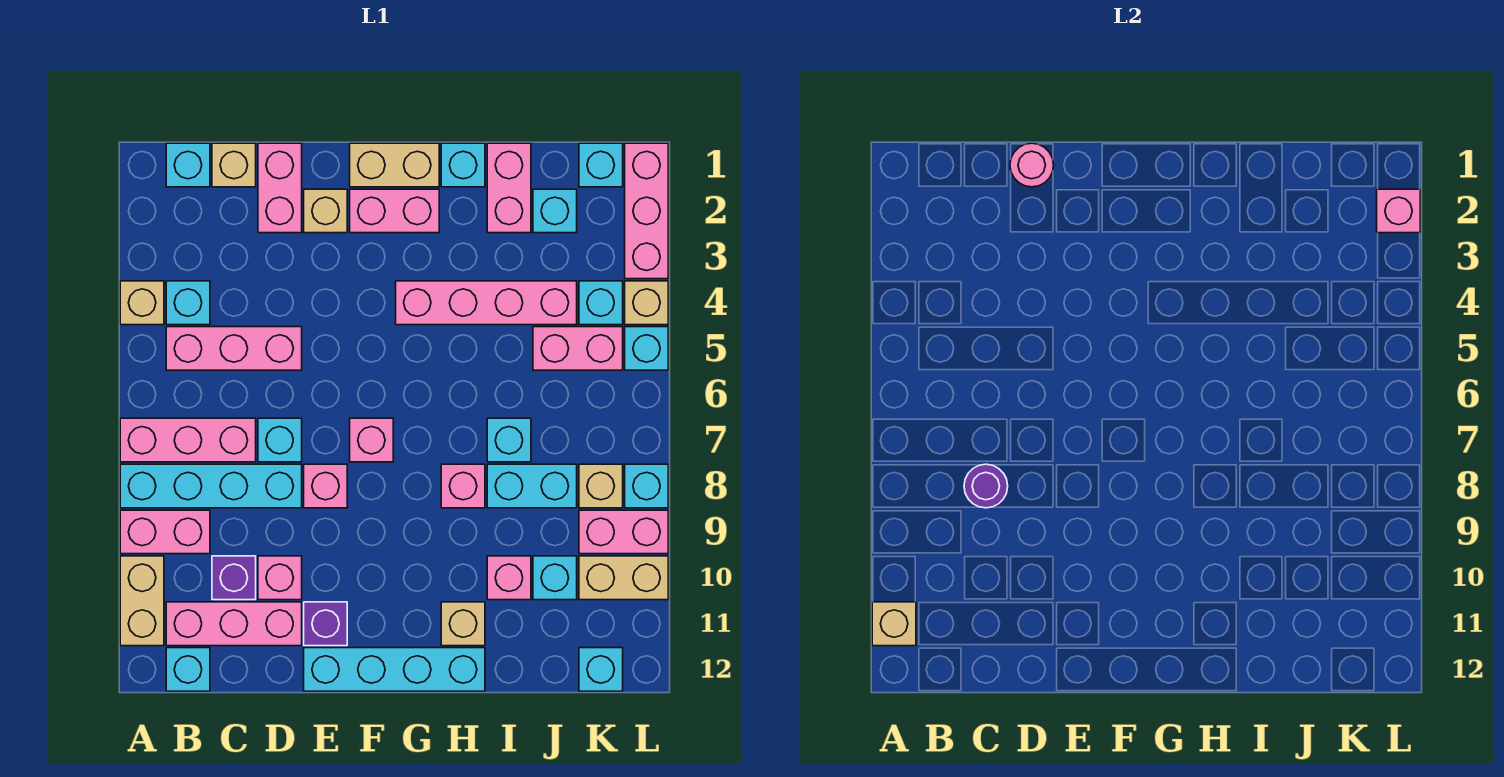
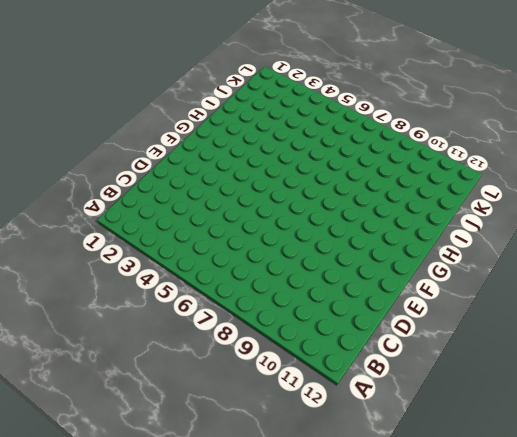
none -> tan 1x1 brick [120,281,164,325]
none -> pink 1x3 brick [120,418,256,462]
none -> cyan 1x4 brick [120,464,302,508]
none -> pink 1x2 brick [120,510,210,554]

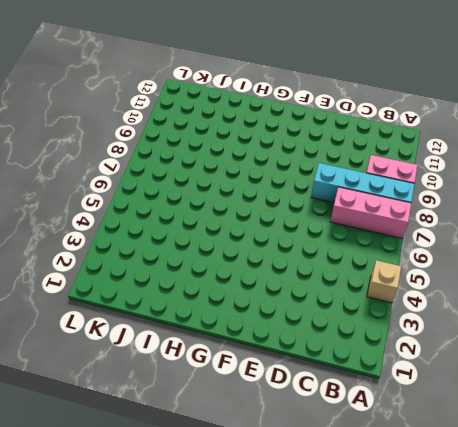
none -> tan 1x2 brick [120,556,164,646]
none -> cyan 1x1 brick [166,143,210,187]
none -> cyan 1x1 brick [166,281,210,325]
none -> pink 1x3 brick [166,327,302,370]

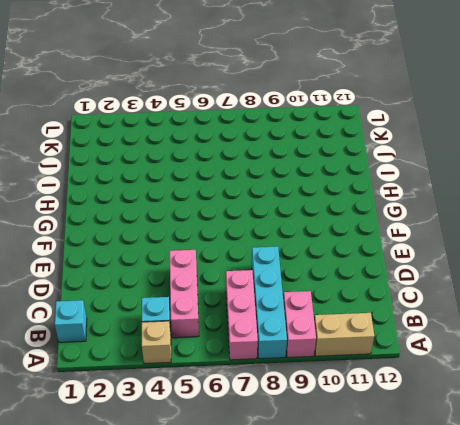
none -> pink 1x3 brick [166,602,302,646]
none -> cyan 1x1 brick [166,648,210,691]
none -> tan 1x1 brick [212,143,256,187]
none -> purple 1x1 brick [212,556,256,600]

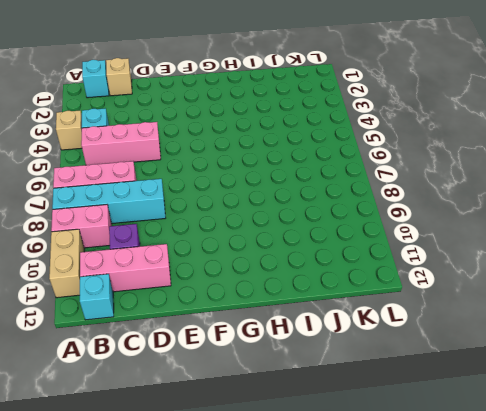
none -> pink 1x2 brick [258,143,302,233]
none -> cyan 1x1 brick [258,418,302,462]
none -> pink 1x1 brick [258,556,302,600]
none -> tan 1x1 brick [304,189,347,233]

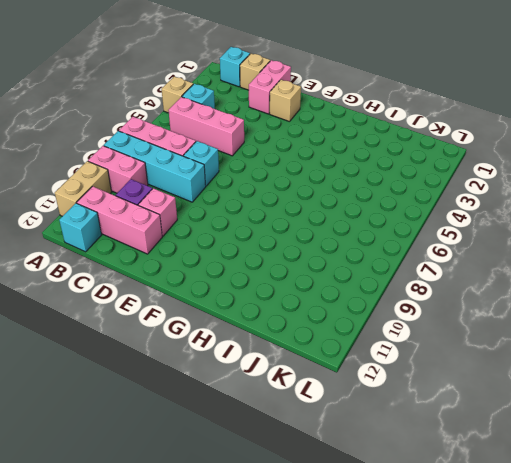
none -> pink 1x1 brick [304,464,347,508]
none -> purple 1x1 brick [304,602,347,646]
none -> cyan 1x4 brick [304,648,485,691]
none -> tan 1x2 brick [350,143,439,187]

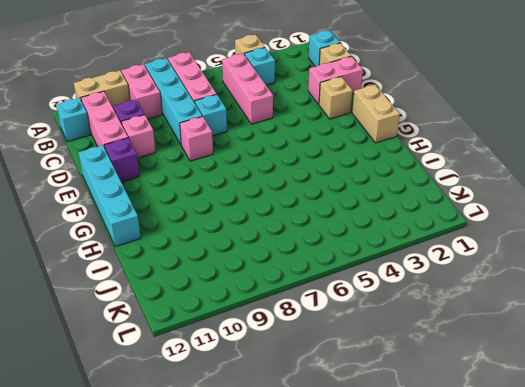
none -> pink 1x2 brick [350,189,439,233]
none -> pink 1x1 brick [350,418,393,462]
none -> pink 1x4 brick [396,281,577,325]
none -> cyan 1x1 brick [441,143,485,187]

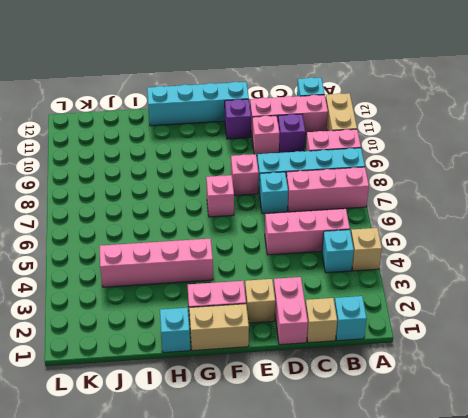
none -> pink 1x1 brick [441,464,485,508]
none -> tan 1x1 brick [441,602,485,646]
none -> pink 1x2 brick [487,143,531,233]
none -> cyan 1x1 brick [487,418,531,462]

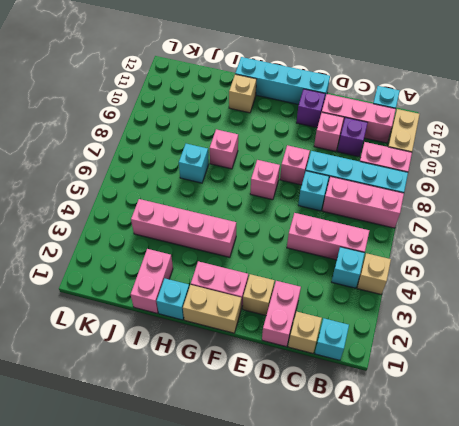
none -> cyan 1x2 brick [487,464,577,508]
none -> pink 1x1 brick [487,556,531,600]
none -> cyan 1x1 brick [533,189,577,233]
none -> pink 1x2 brick [533,327,623,370]

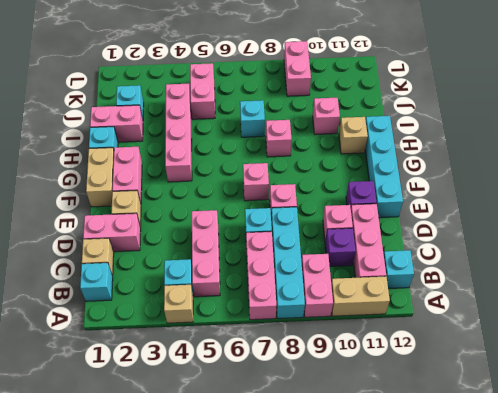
none -> cyan 1x2 brick [487,464,577,508]
none -> cyan 1x1 brick [533,556,577,600]
none -> cyan 1x1 brick [579,143,623,187]
none -> cyan 1x1 brick [579,281,623,325]

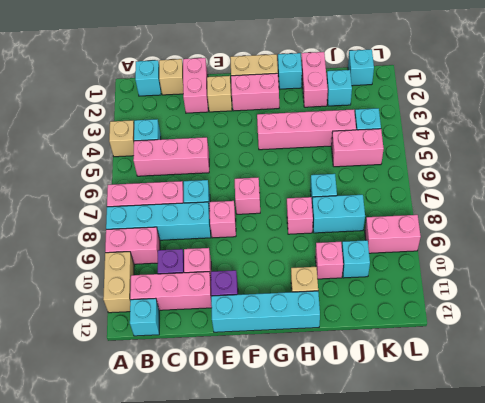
none -> tan 1x1 brick [579,464,623,508]
none -> tan 1x2 brick [579,556,668,600]
none -> cyan 1x1 brick [579,648,623,691]
none -> pink 1x3 brick [625,143,668,279]

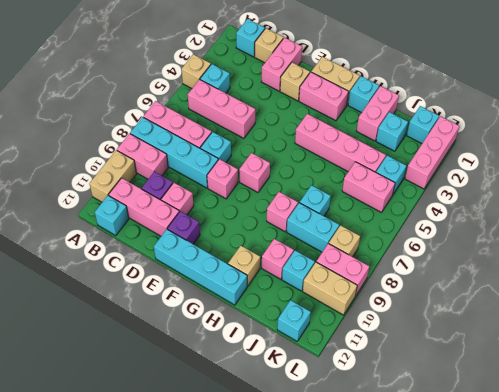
none -> tan 1x1 brick [625,281,668,325]
none -> cyan 1x1 brick [625,327,668,370]
none -> cyan 1x1 brick [625,464,668,508]
none -> tan 1x1 brick [872,602,916,646]

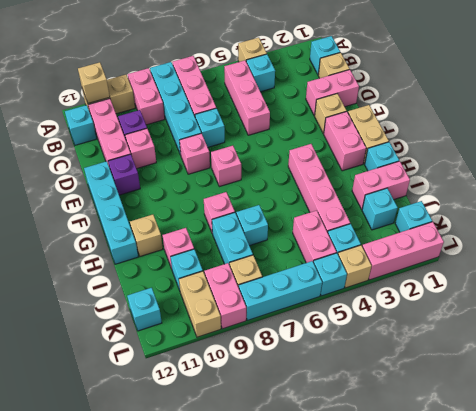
cyan 1x3 brick [239,261,322,320] -> cyan 1x1 brick [625,464,668,508]
none -> purple 1x1 round brick [964,464,1008,508]
none -> pink 1x1 round brick [1010,143,1054,187]
none -> pink 1x1 brick [1377,189,1420,233]

